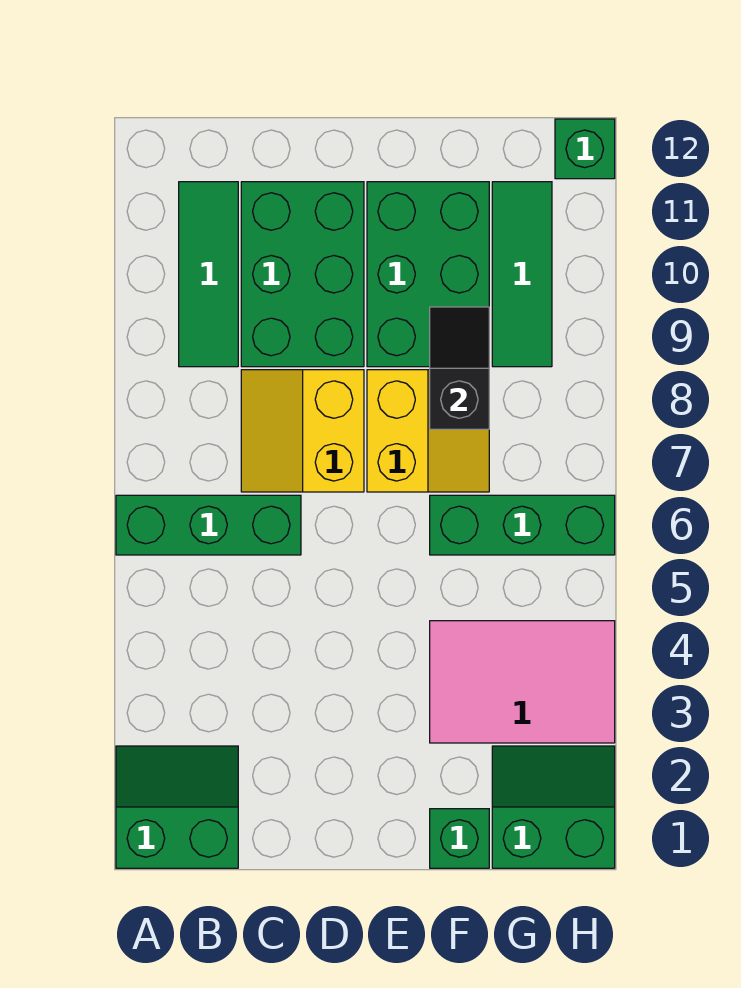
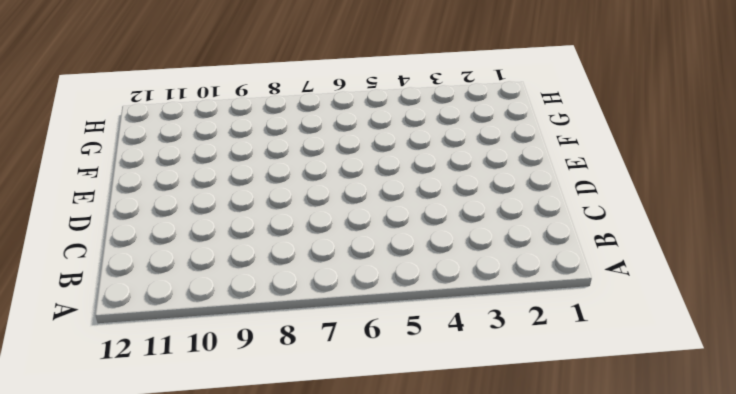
none -> green 2x2 slope [116,746,238,868]
none -> green 1x3 brick [116,495,301,555]
none -> green 1x3 tile [179,182,238,367]

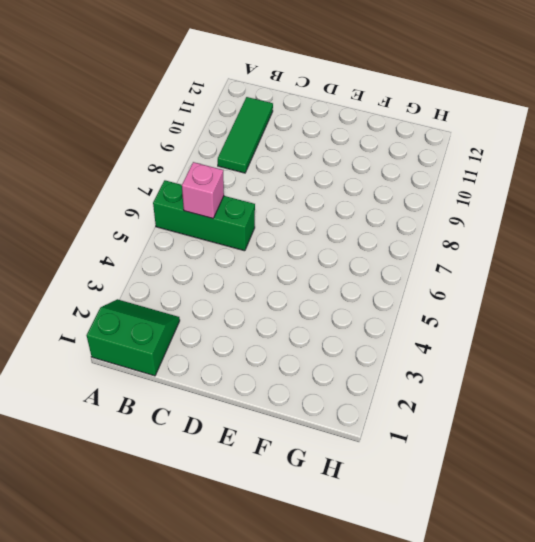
pink 1x1 brick [182,162,224,218] -> none
none -> yellow 2x2 slope [241,370,364,492]
none -> green 2x3 brick [241,182,364,367]
none -> yellow 2x2 slope [367,370,489,492]

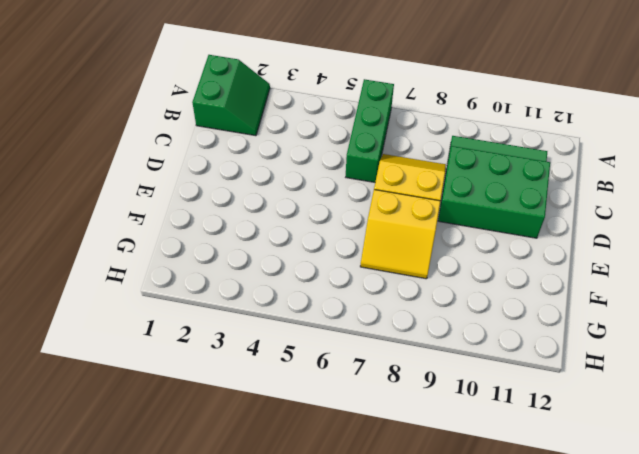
none -> green 2x3 brick [367,182,489,367]
none -> green 1x1 brick [430,809,489,868]
none -> pink 2x3 tile [430,621,615,743]

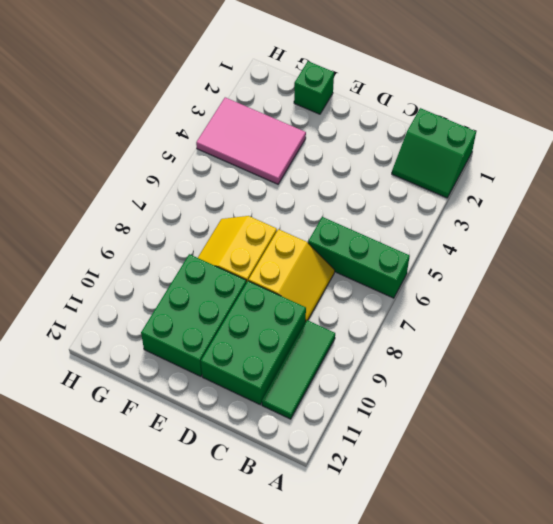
none -> green 1x3 brick [430,495,615,555]
none -> green 2x2 slope [492,746,615,868]
none -> green 1x3 tile [492,182,552,367]

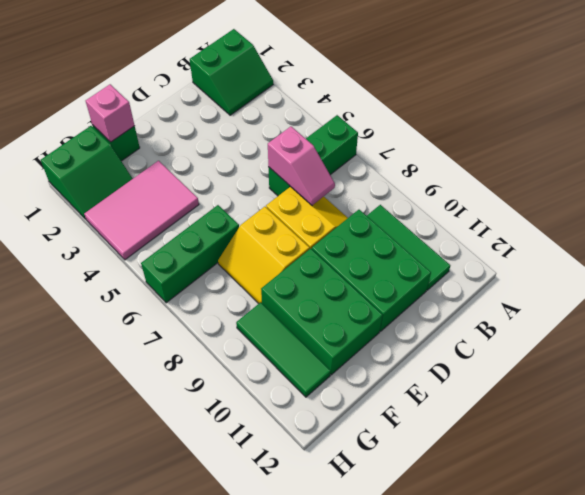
pink 1x2 slope [268,127,335,205] -> none
pink 1x1 brick [86,84,135,142] -> none
none -> green 1x1 brick [555,119,615,179]
none -> black 1x2 slope [430,307,489,429]

